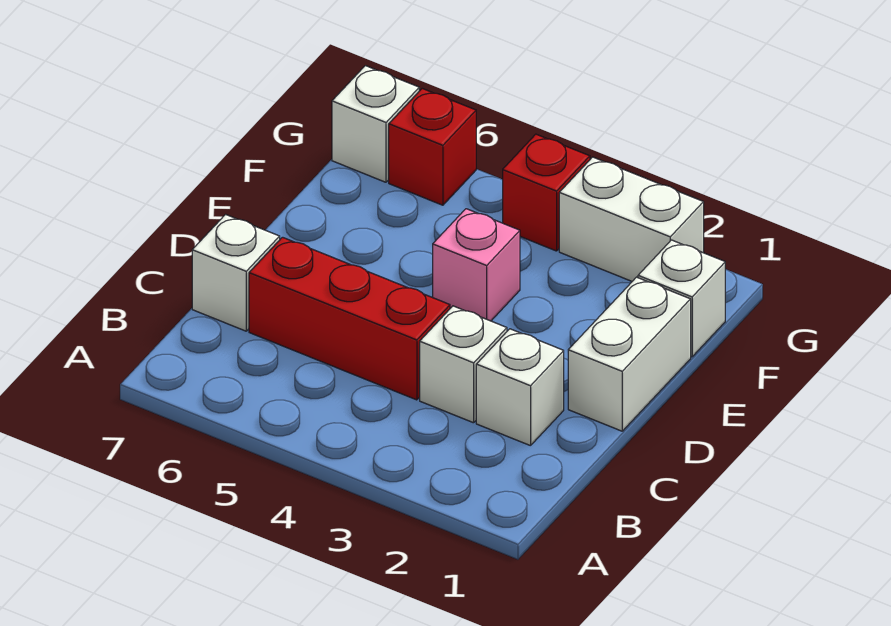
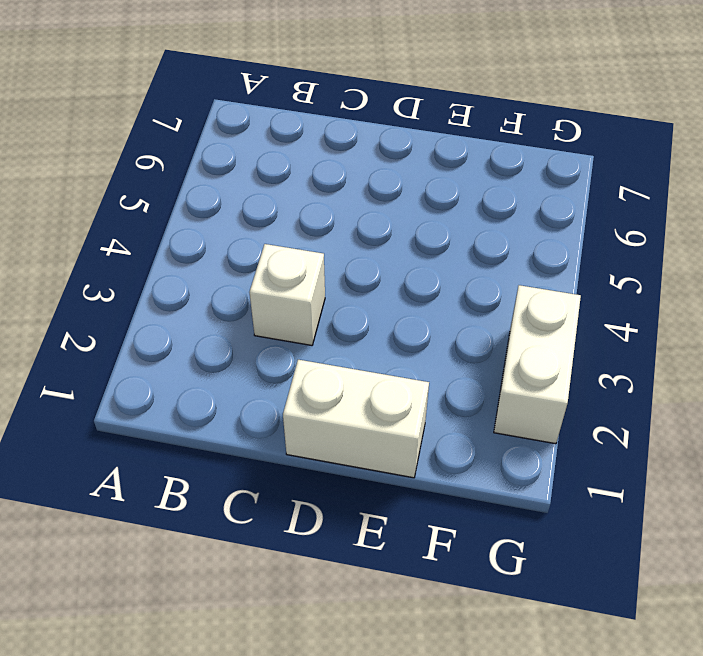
none -> white 1x1 brick [476,329,564,446]
none -> red 1x3 brick [249,237,450,400]

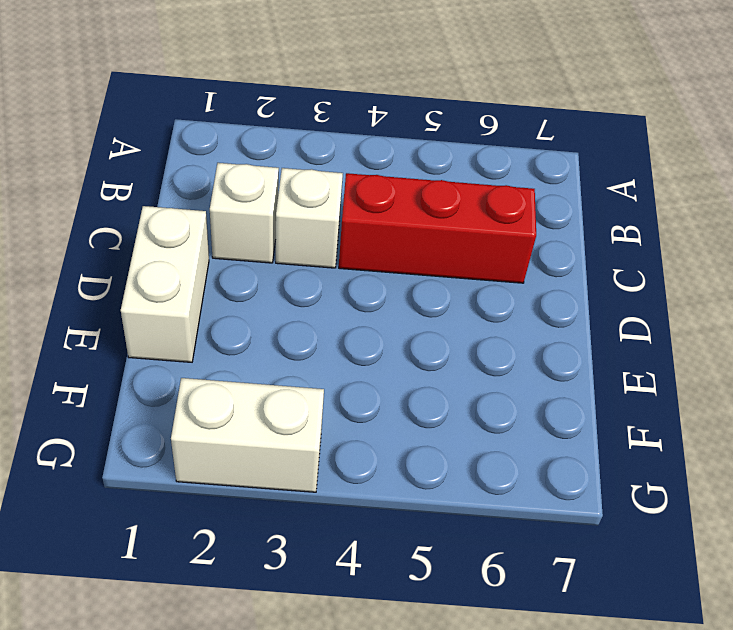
none -> white 1x1 brick [192,214,280,331]
none -> pink 1x1 brick [433,209,520,321]

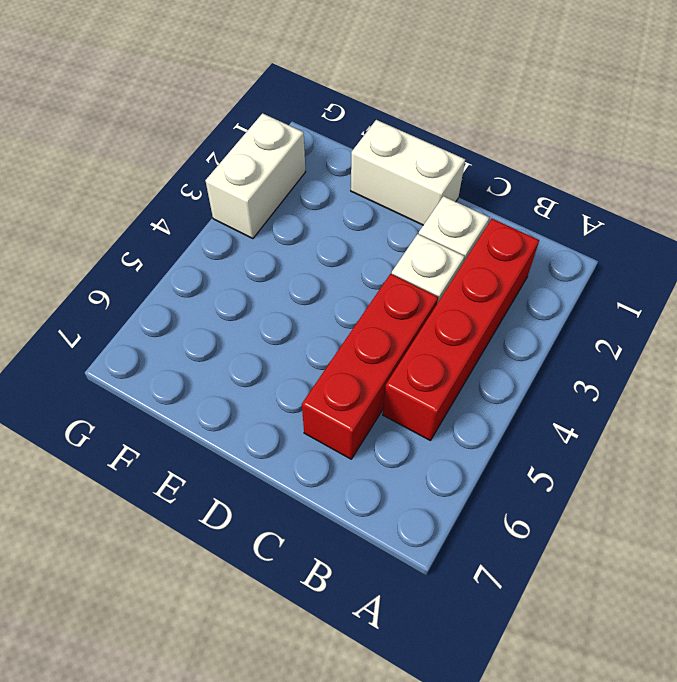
red 1x4 brick [383,219,539,441] -> none
none -> white 1x1 brick [192,214,280,331]
none -> pink 1x1 brick [433,209,520,321]

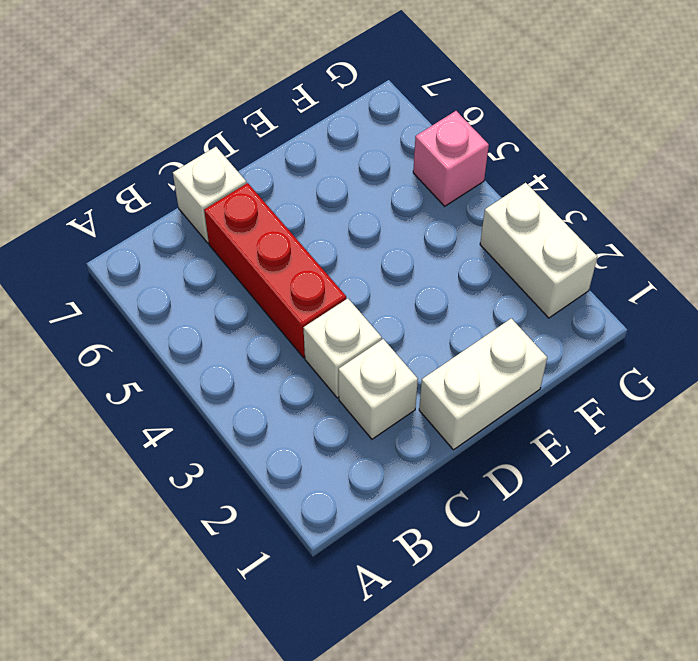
pink 1x1 brick [413,111,489,206] -> pink 1x1 brick moved to [433,209,520,321]
none -> white 1x1 brick [638,240,725,357]
none -> red 1x1 brick [503,134,590,251]

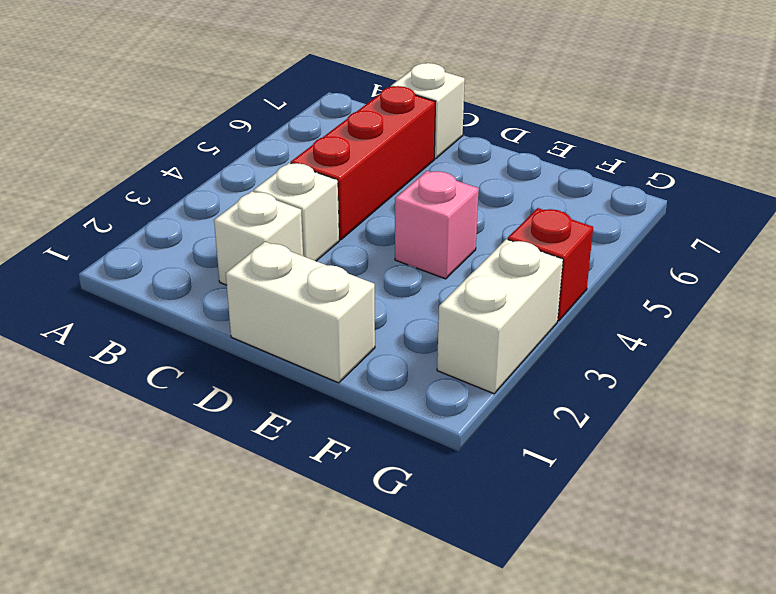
none -> white 1x1 brick [638,240,725,357]
none -> red 1x1 brick [389,88,476,205]

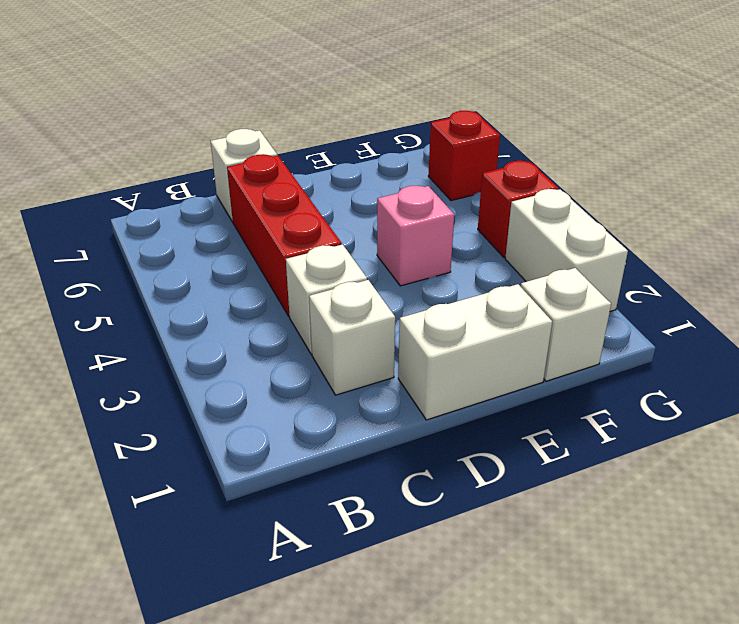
none -> white 1x1 brick [332,66,419,182]

